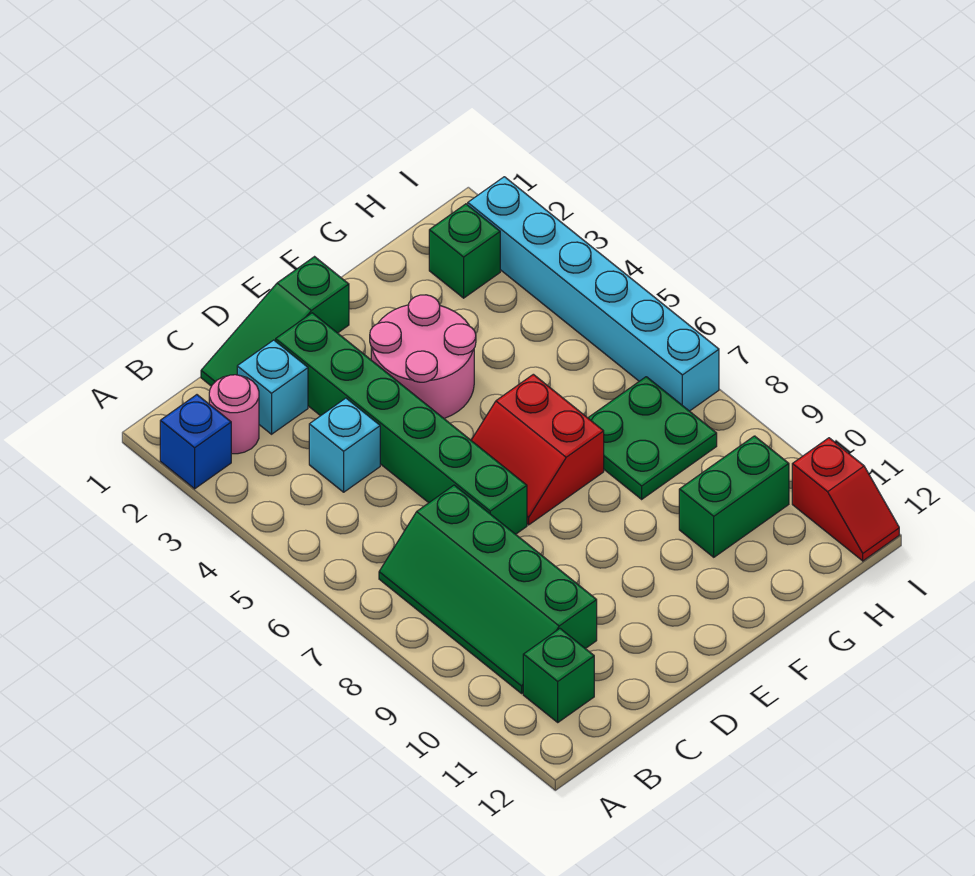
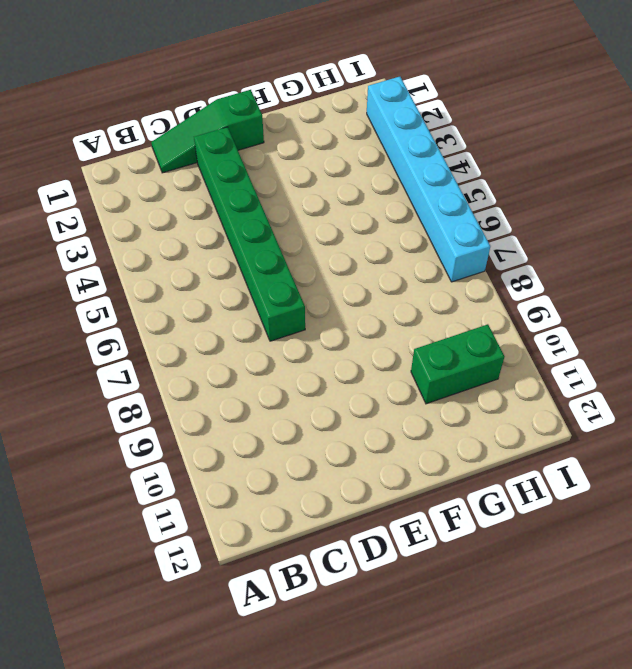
none -> blue 1x1 brick [160,395,231,489]
none -> pink 1x1 round brick [209,375,259,454]
none -> green 2x4 slope [379,485,597,693]

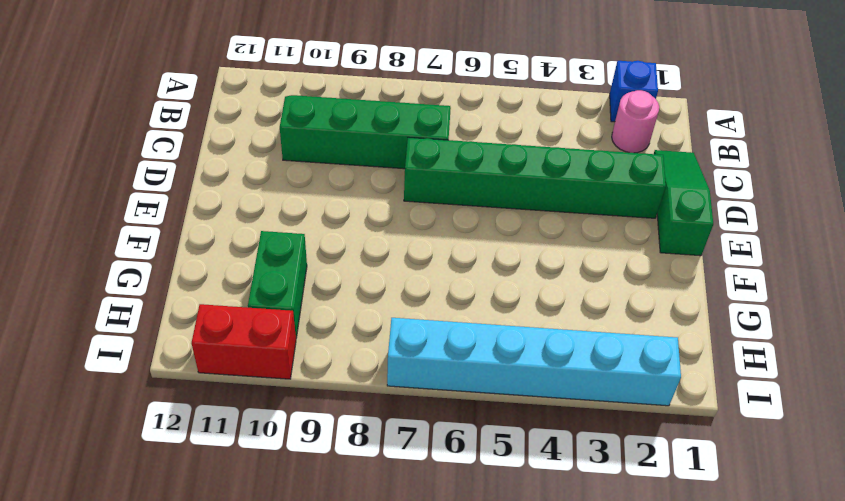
red 1x2 brick [192,304,296,379] -> red 1x2 slope [792,438,899,561]
none -> green 1x1 brick [523,629,594,722]
none -> cyan 1x1 brick [237,340,308,434]
none -> cyan 1x1 brick [309,398,380,492]

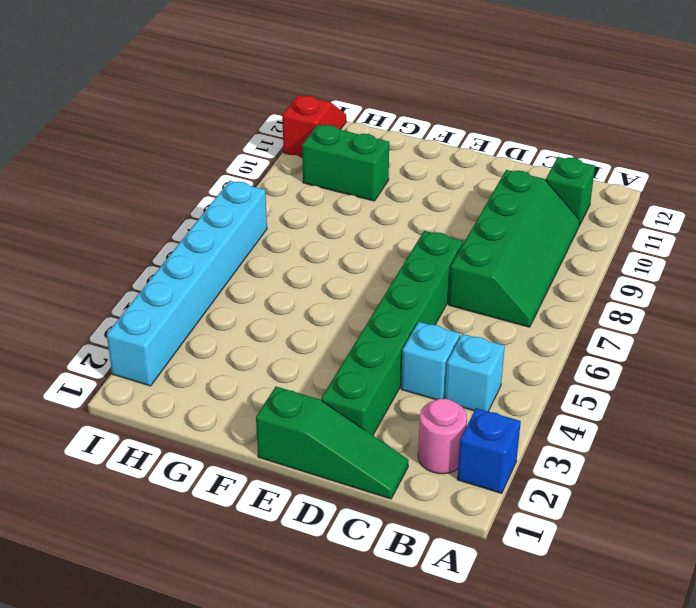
cyan 1x1 brick [445,334,505,411] -> cyan 1x1 brick moved to [237,340,308,434]
none -> pink 2x2 round brick [370,295,476,418]
none -> red 2x2 slope [471,374,604,525]
none -> green 2x2 plate [588,377,717,499]

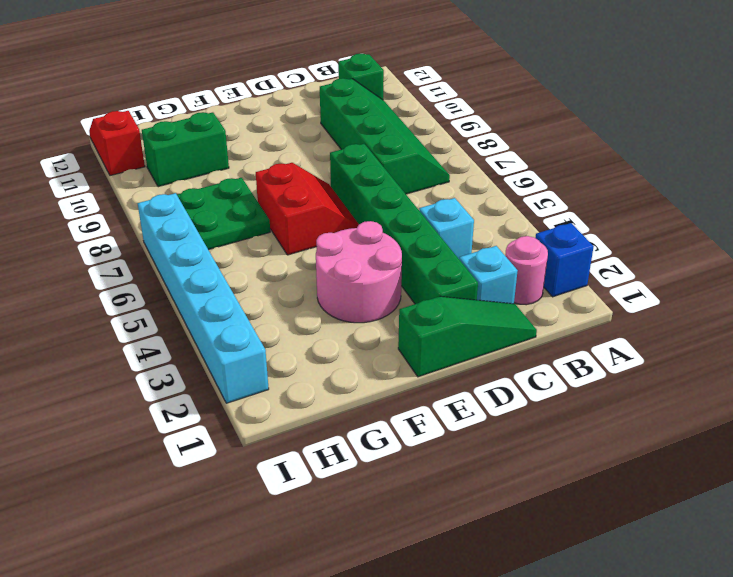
none -> green 1x1 brick [429,204,500,298]

